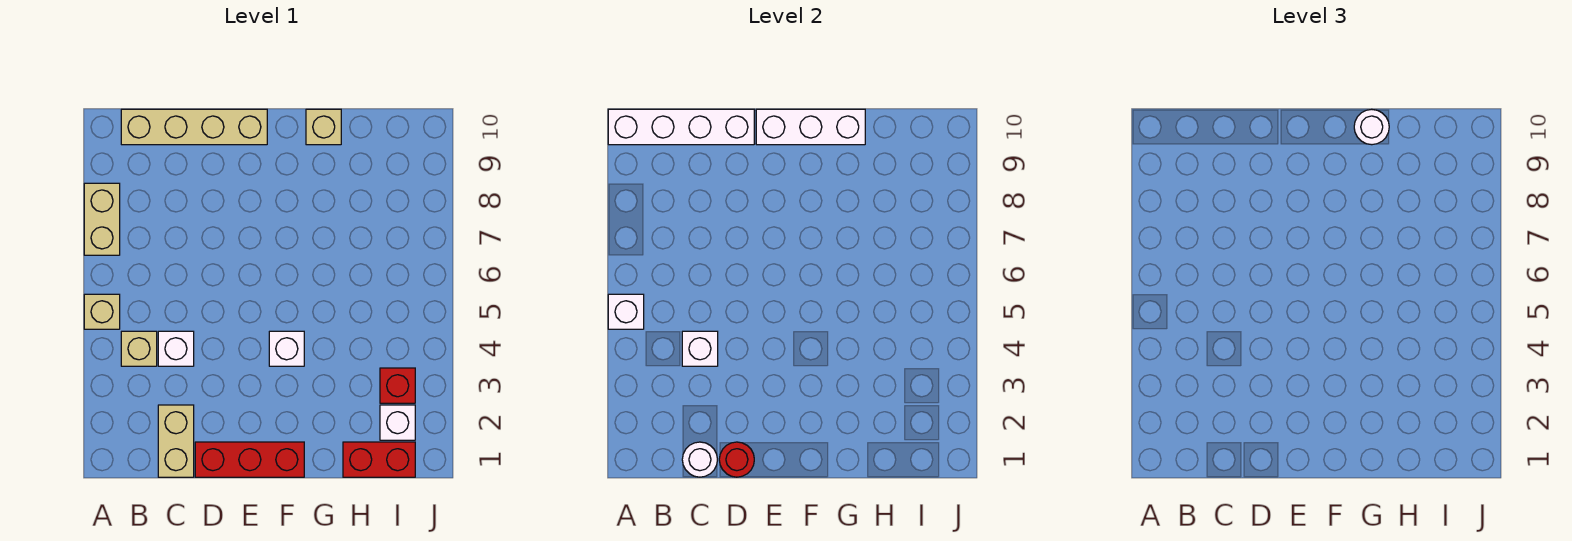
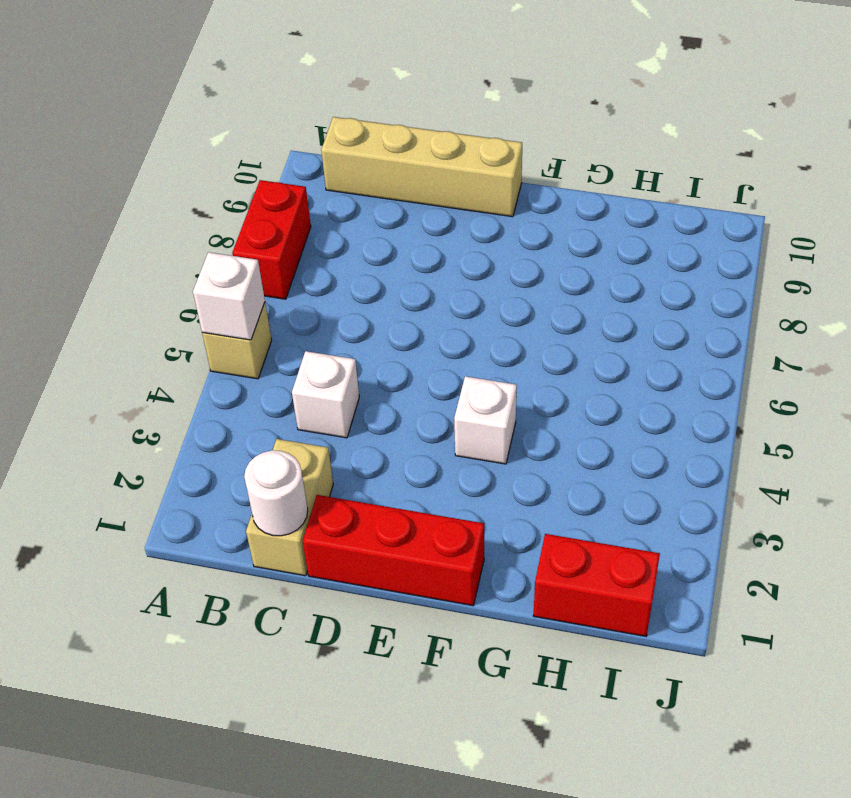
red 1x2 brick [232,180,311,299] -> tan 1x2 brick [84,183,120,255]
none -> tan 1x1 brick [121,331,157,366]
none -> tan 1x1 brick [306,109,341,145]
none -> white 1x1 brick [380,405,415,440]

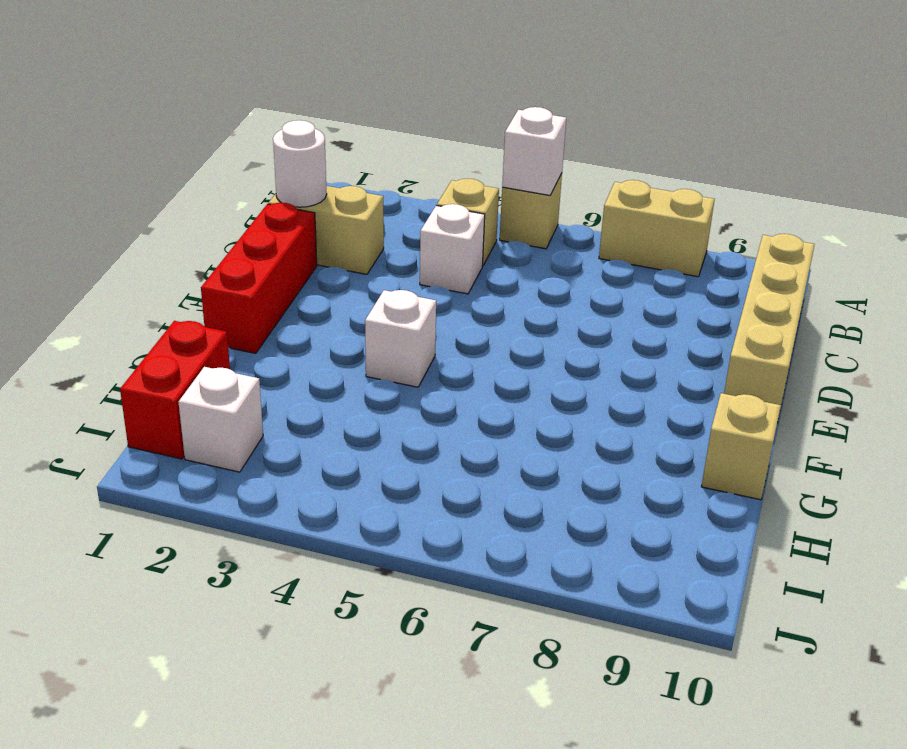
none -> red 1x1 brick [380,368,415,403]
none -> white 1x4 brick [608,109,754,145]
none -> white 1x1 brick [682,331,718,366]

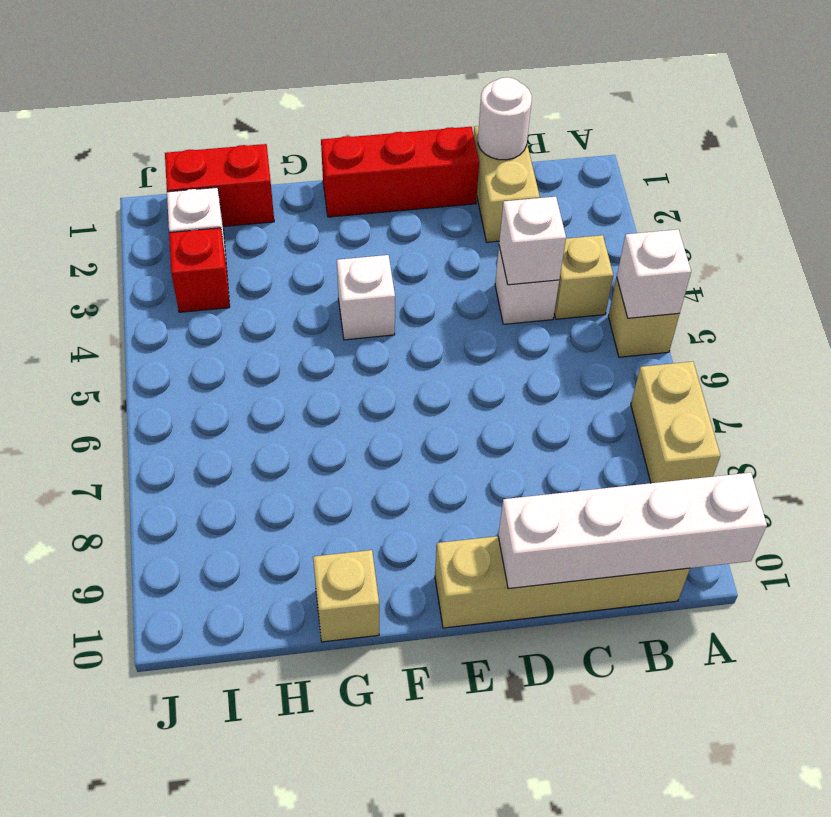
none -> red 1x1 round brick [719,442,754,477]
none -> white 1x3 brick [756,109,865,145]
none -> white 1x1 round brick [1354,109,1389,145]

